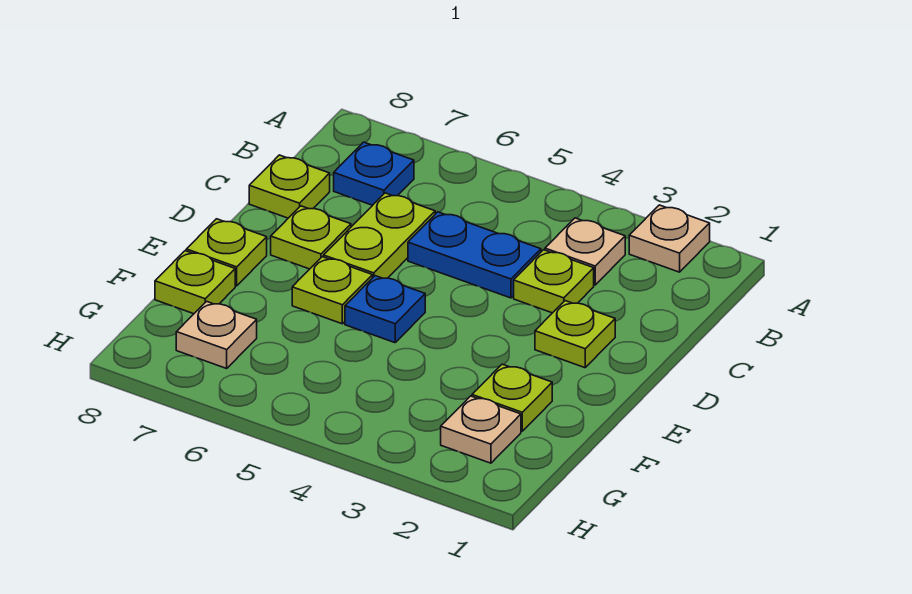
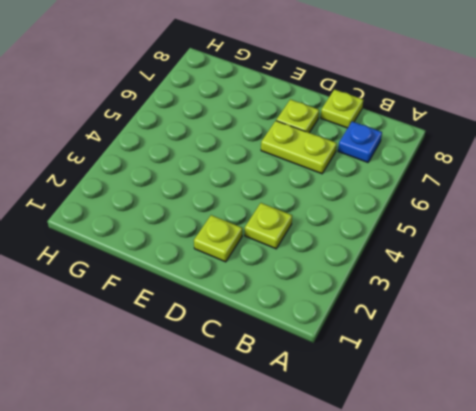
none -> tan 1x1 plate [629,205,710,272]
none -> tan 1x1 plate [545,218,625,285]
none -> blue 1x2 plate [408,212,541,298]

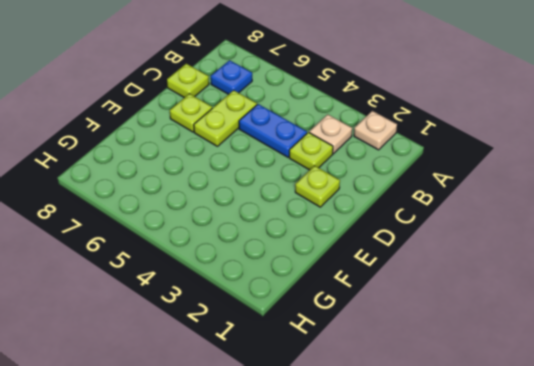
none -> blue 1x1 plate [345,276,425,343]
none -> lime 1x1 plate [292,257,372,324]
none -> lime 1x1 plate [186,219,267,286]

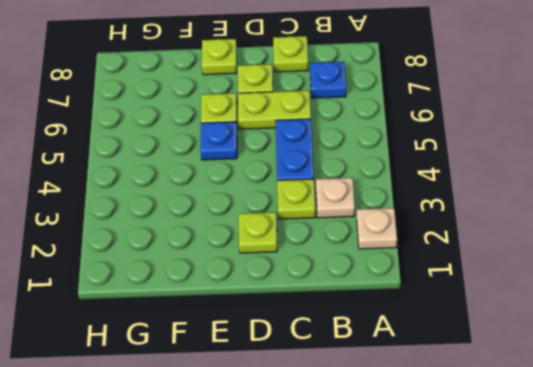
none -> lime 1x1 plate [472,364,552,431]
none -> lime 1x1 plate [155,251,235,314]
none -> tan 1x1 plate [441,396,521,463]

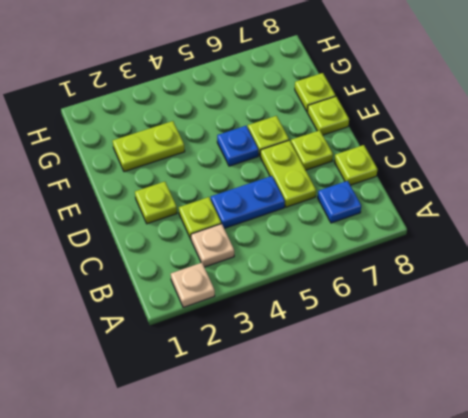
lime 1x2 plate [113,121,185,172] -> lime 1x1 plate [472,364,552,431]
none -> tan 1x1 plate [441,396,521,463]
none -> tan 1x1 plate [176,301,257,368]

